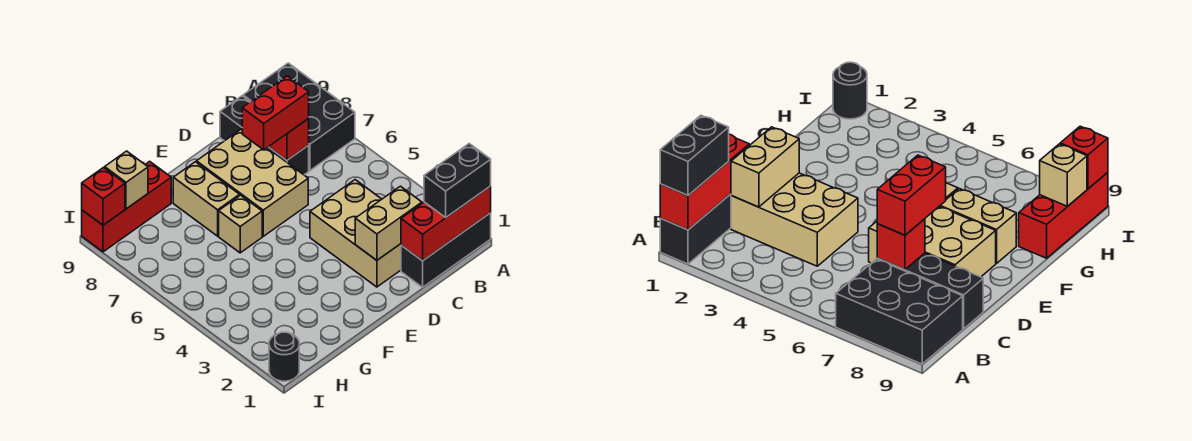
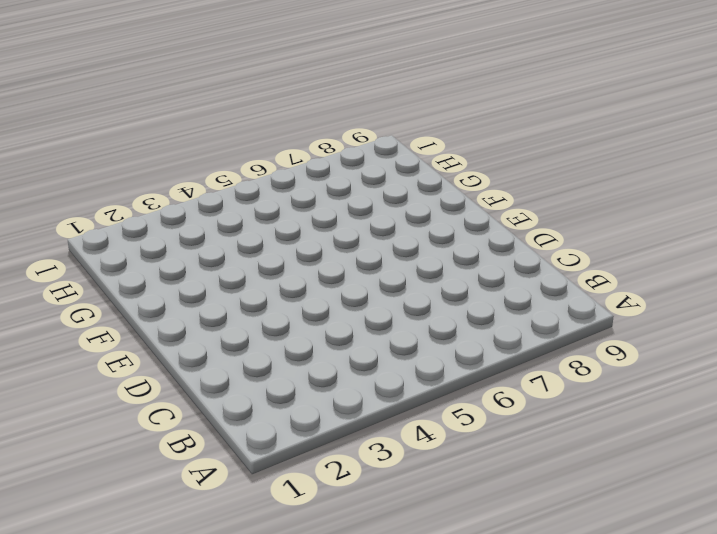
none -> black 1x3 brick [401,213,491,287]
none -> black 2x3 brick [243,63,355,170]
none -> tan 2x3 brick [310,180,401,287]

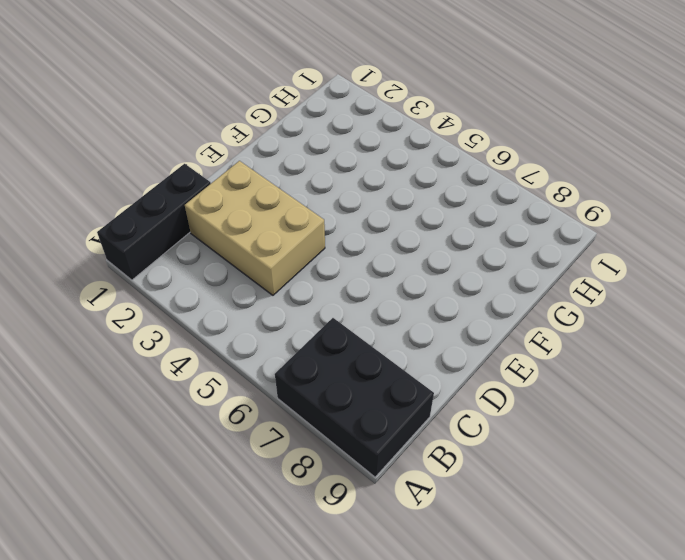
none -> black 1x3 brick [220,96,309,175]
none -> tan 2x3 brick [197,129,308,236]
none -> tan 1x1 brick [219,195,262,253]

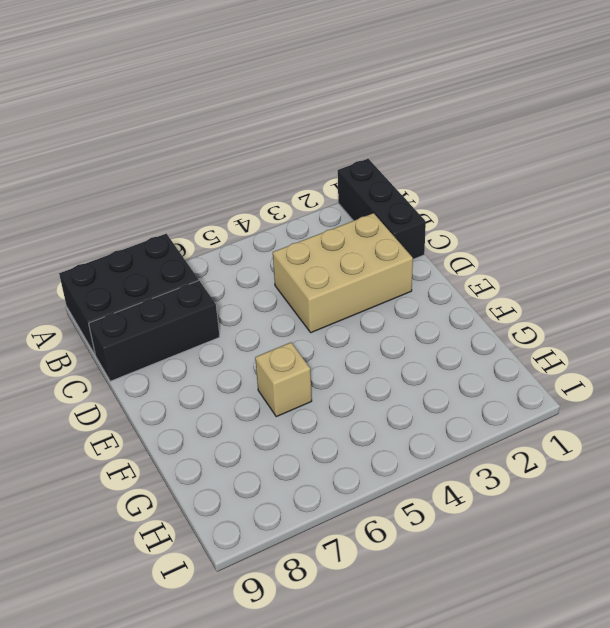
none -> tan 2x3 brick [197,129,308,236]
none -> tan 1x2 brick [173,162,240,236]
none -> red 1x3 brick [82,161,171,252]

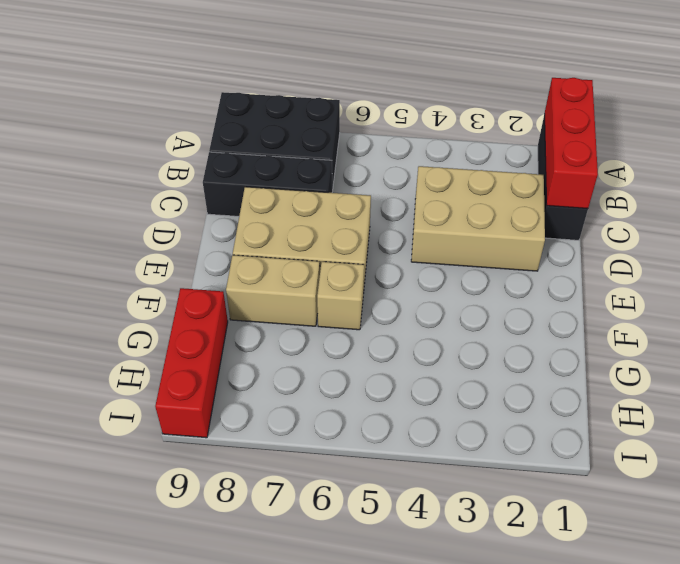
none -> black 1x1 round brick [269,332,299,381]
none -> tan 1x2 brick [355,186,422,260]
none -> red 1x1 brick [269,119,309,160]

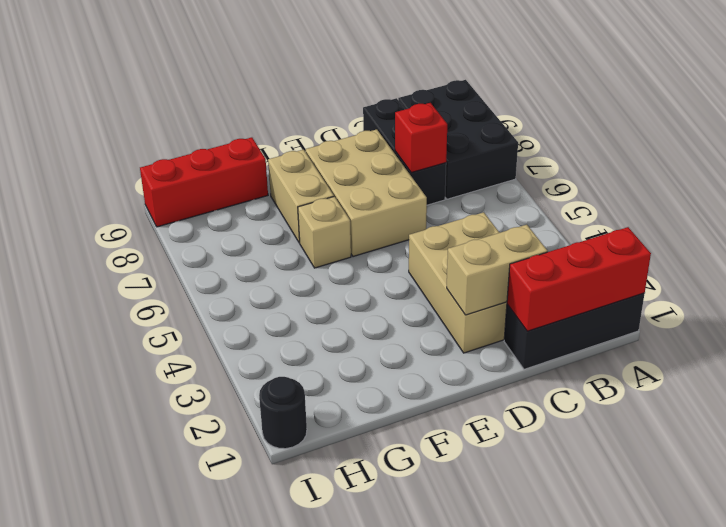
none -> tan 1x1 brick [105,151,148,209]
none -> red 1x1 brick [82,168,125,225]
none -> black 1x2 brick [424,144,491,217]

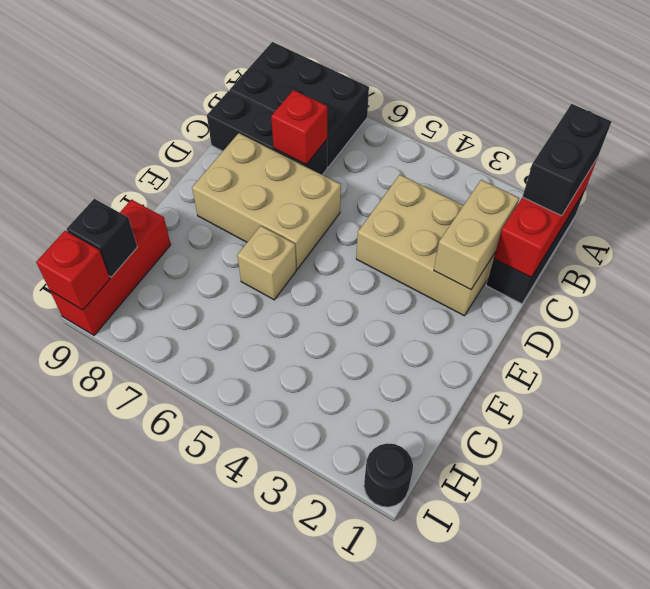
black 1x1 brick [67,199,137,277] -> tan 1x1 brick [105,151,148,209]
none -> tan 1x2 brick [173,162,240,236]
none -> red 1x2 brick [242,76,309,150]

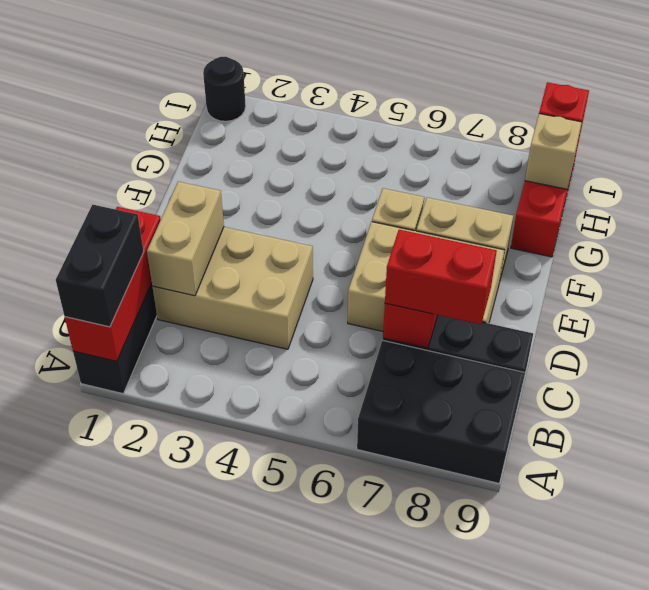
red 1x2 brick [385,230,497,324] -> red 1x2 brick turned to [242,76,309,150]

